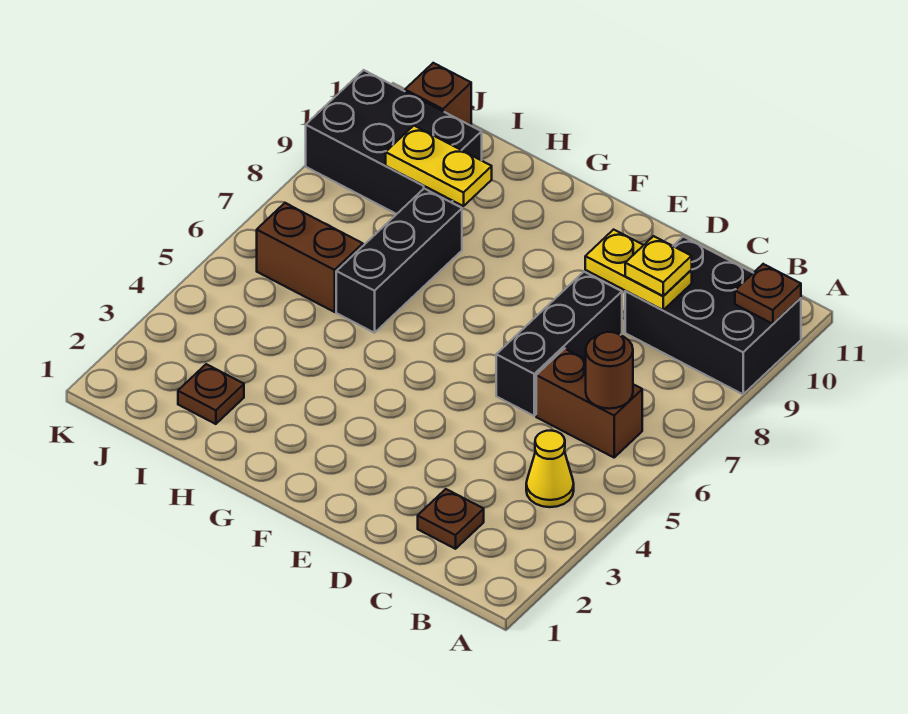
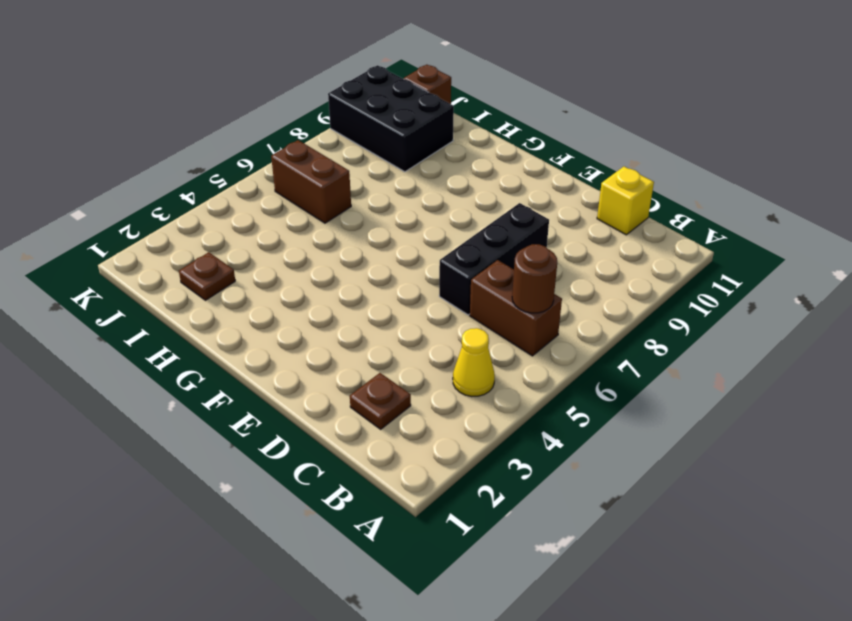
yellow 1x1 brick [597,167,654,235] -> none
none -> black 2x3 brick [625,236,801,394]
none -> black 1x3 brick [336,189,462,333]
none -> brown 1x1 plate [735,264,801,324]

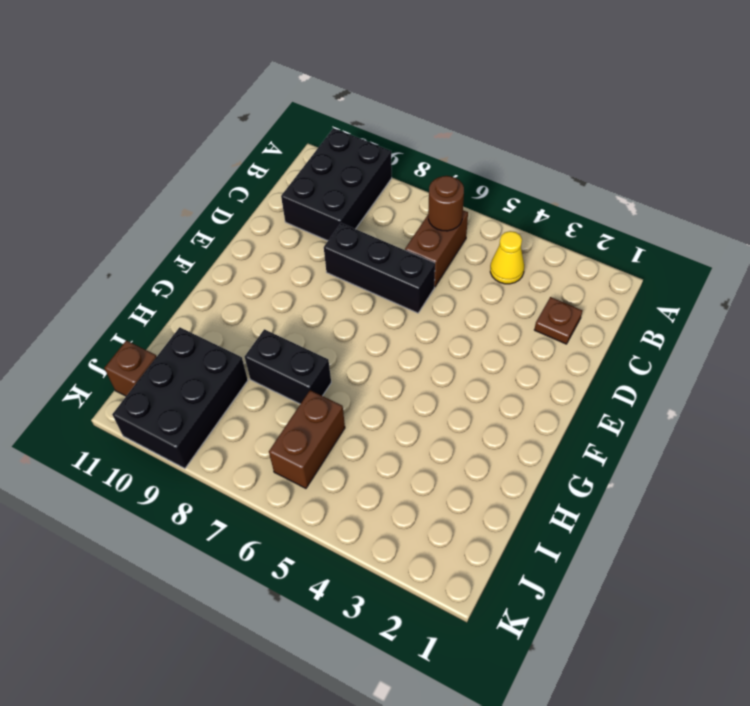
black 1x2 brick [245,329,331,404] -> black 1x3 brick [336,189,462,333]
none -> brown 1x1 plate [178,364,244,424]
none -> brown 1x1 plate [735,264,801,324]
none -> yellow 1x2 plate [585,230,692,310]

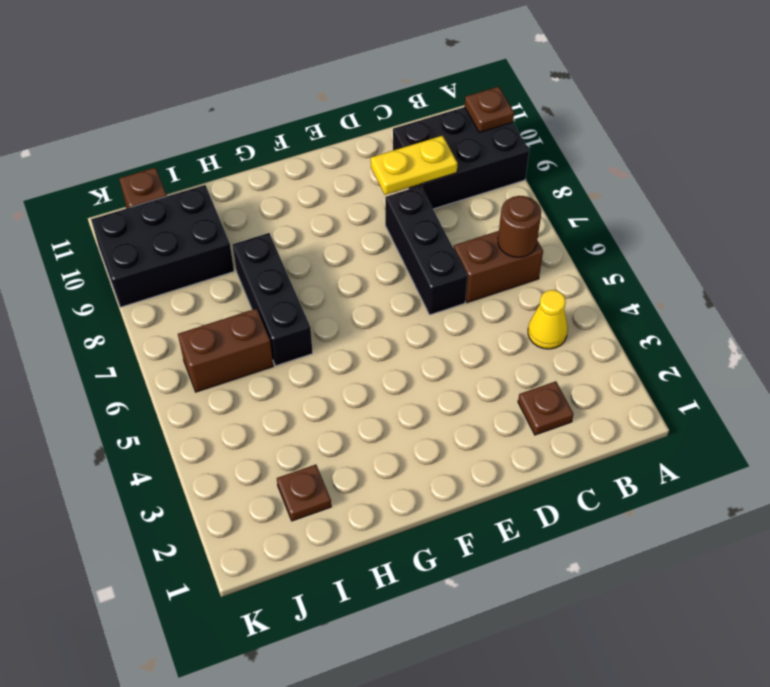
none -> yellow 1x2 plate [386,126,492,206]
none -> yellow 1x1 plate [625,236,692,296]

